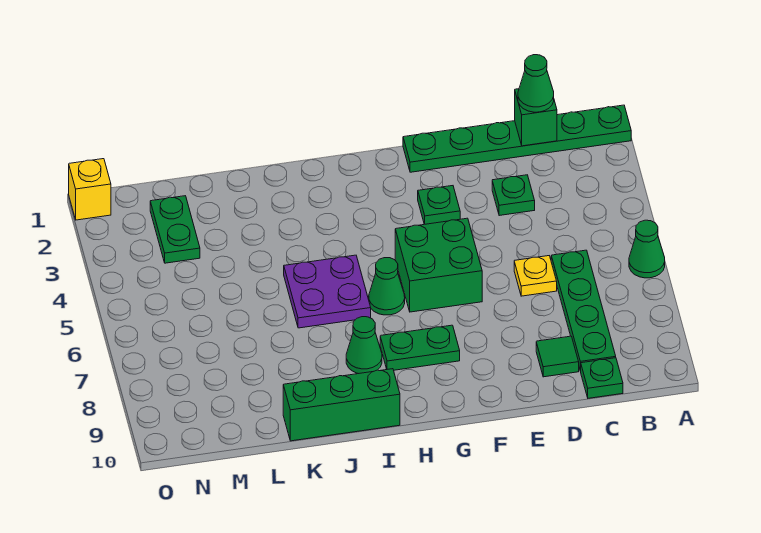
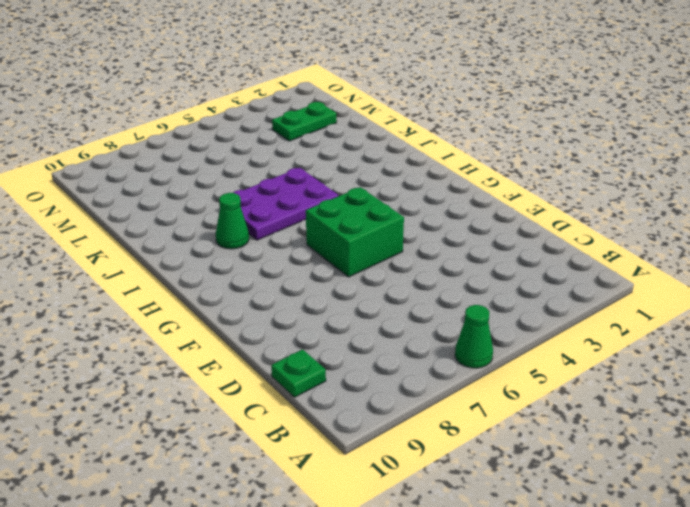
purple 2x3 plate [233,168,338,240] -> purple 2x2 plate [284,255,371,328]
none -> green 1x6 plate [403,105,631,172]
none -> green 1x4 plate [551,250,616,371]
none -> green 1x1 plate [492,175,535,216]

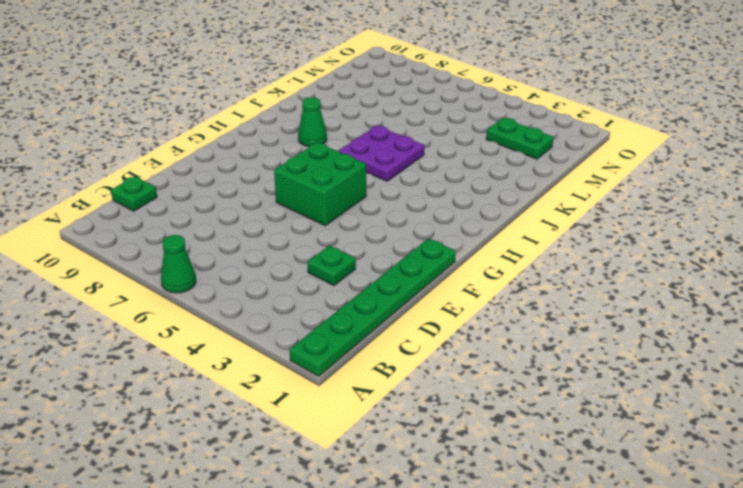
none -> green 1x4 plate [551,250,616,371]
none -> yellow 1x1 plate [514,256,557,296]
none -> green 1x1 tile [536,336,579,377]

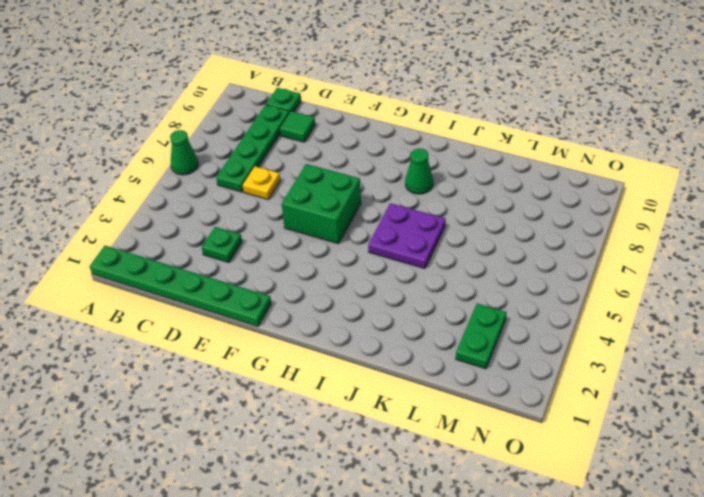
none -> green 1x1 plate [418,186,460,224]
none -> green 1x2 plate [380,325,460,370]
none -> green 1x1 cone [369,258,405,315]

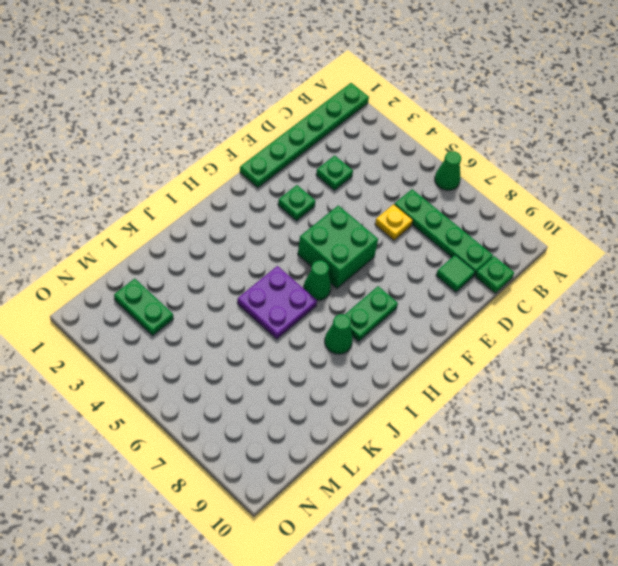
none -> green 1x3 brick [283,369,400,441]
none -> yellow 1x1 brick [69,159,111,220]
none -> green 1x1 brick [515,89,557,146]

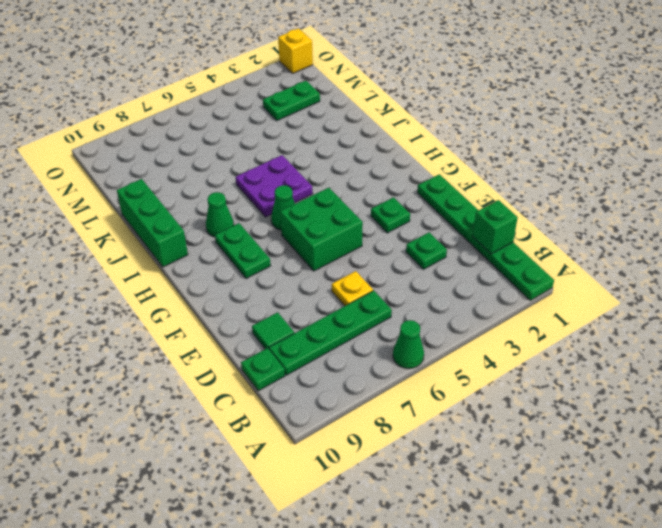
none -> green 1x1 cone [518,55,554,112]

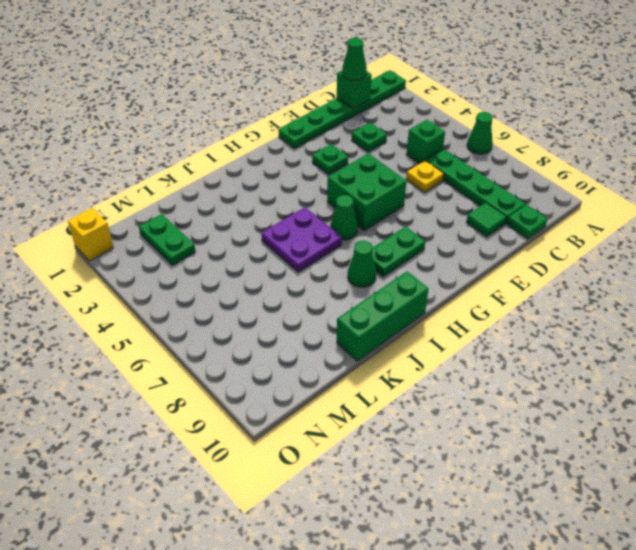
green 1x1 brick [406,120,445,164] -> none

